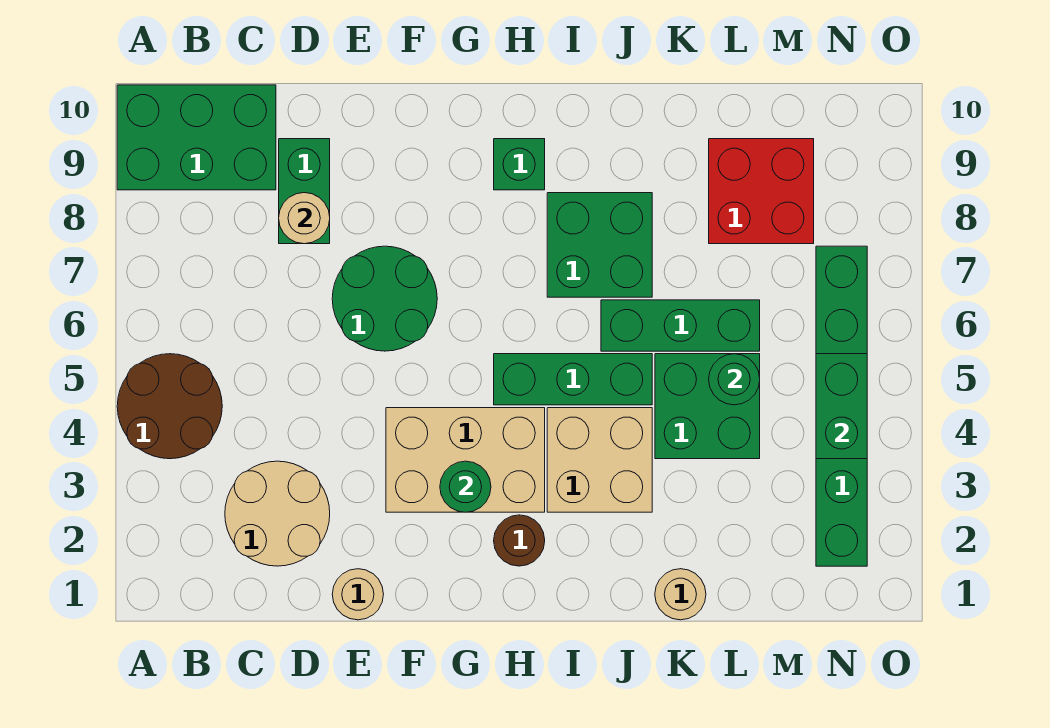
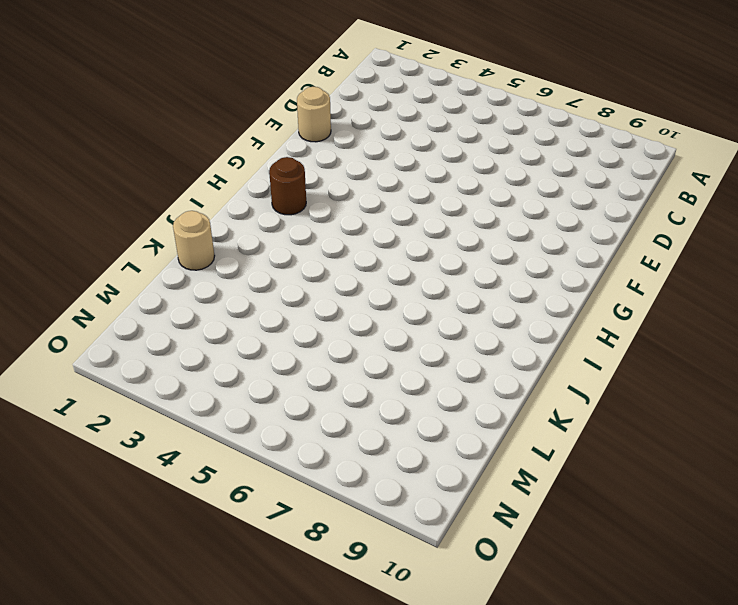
none -> brown 2x2 round brick [117,354,222,459]
none -> green 2x3 brick [117,85,276,190]
none -> tan 2x2 round brick [225,461,330,566]

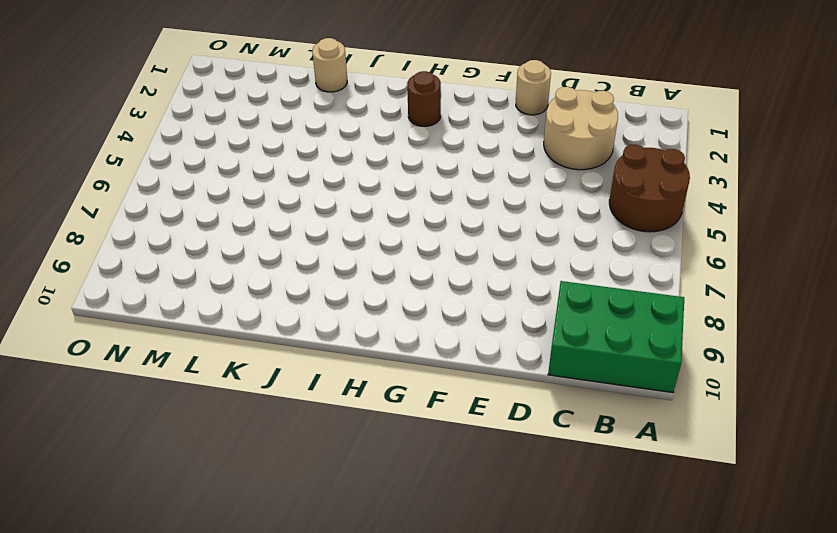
none -> green 1x2 brick [279,139,330,244]
none -> green 2x2 round brick [332,246,437,351]
none -> tan 2x3 brick [386,408,545,512]

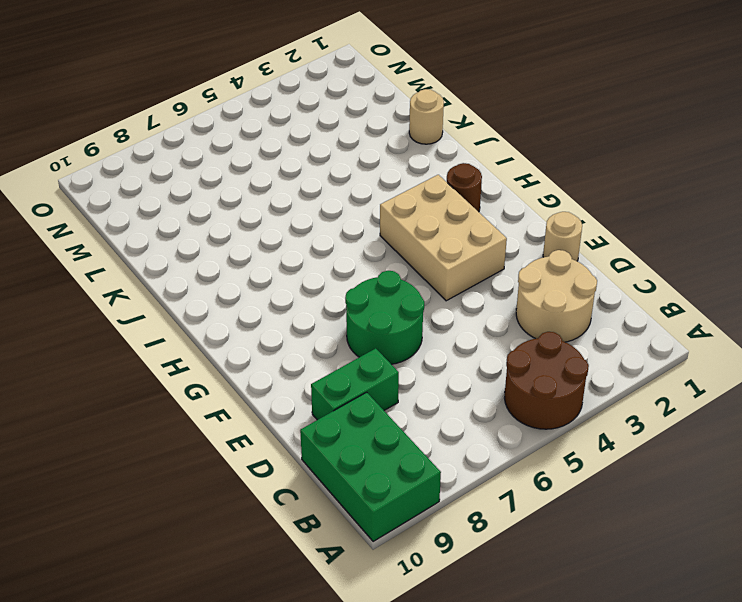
none -> green 1x3 brick [494,354,652,405]
none -> green 1x1 brick [494,139,545,190]
none -> tan 2x2 brick [547,408,652,512]

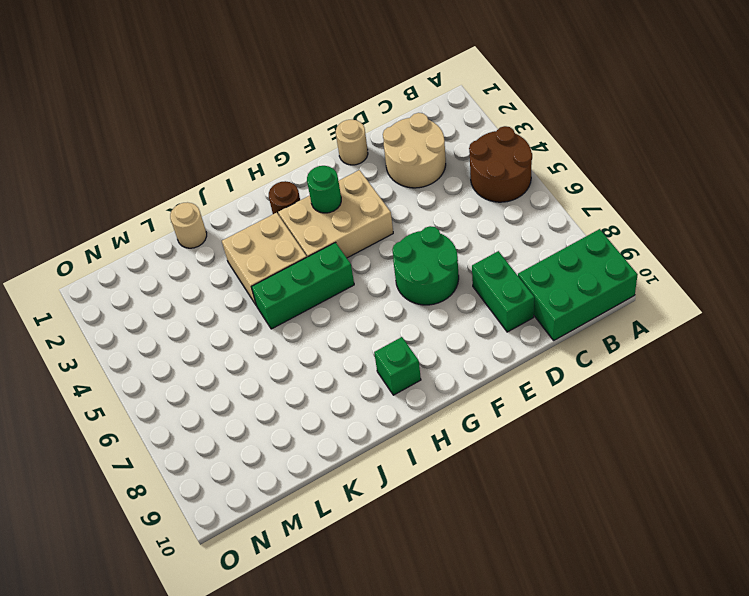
none -> green 2x2 brick [547,193,652,297]
none -> green 1x3 brick [601,300,760,351]
none -> green 2x2 brick [655,354,760,459]

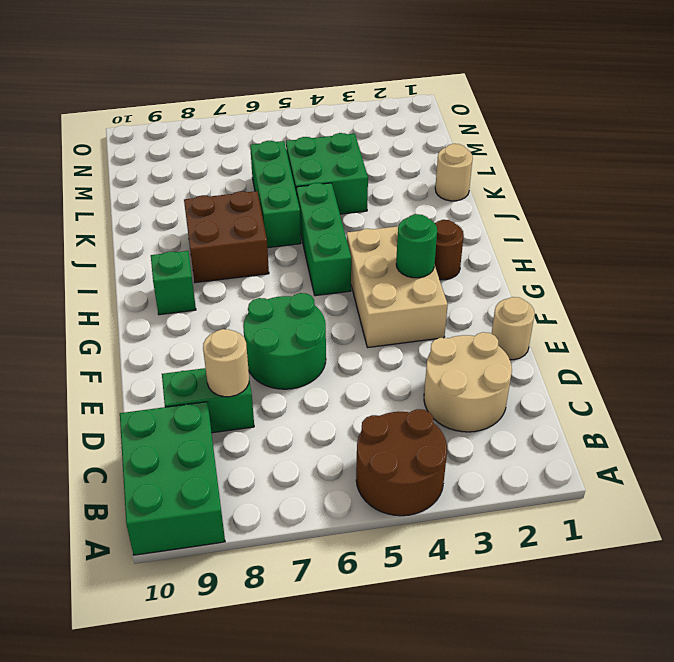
brown 2x2 brick [184,191,269,283] -> green 2x2 brick [547,193,652,297]
none -> tan 2x2 brick [547,408,652,512]
none -> red 2x2 brick [709,139,814,244]
none -> green 1x6 brick [816,246,867,566]

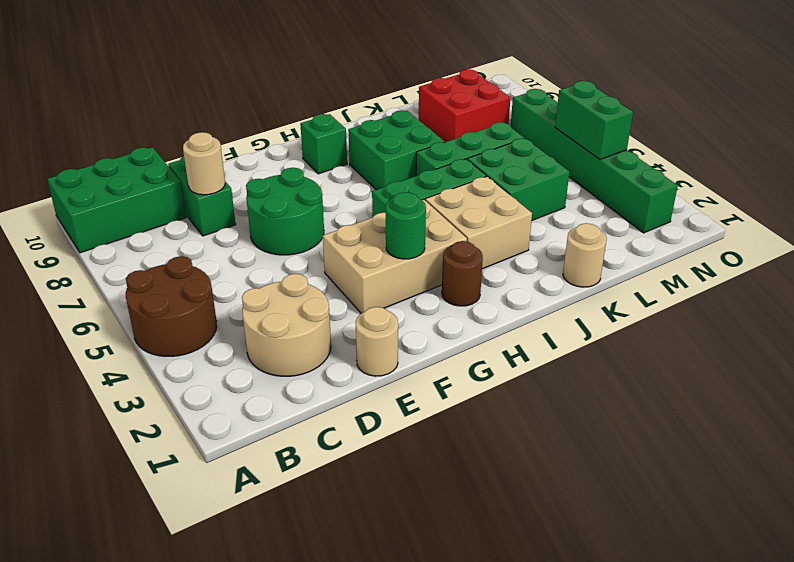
none -> green 1x1 round brick [709,354,760,405]

